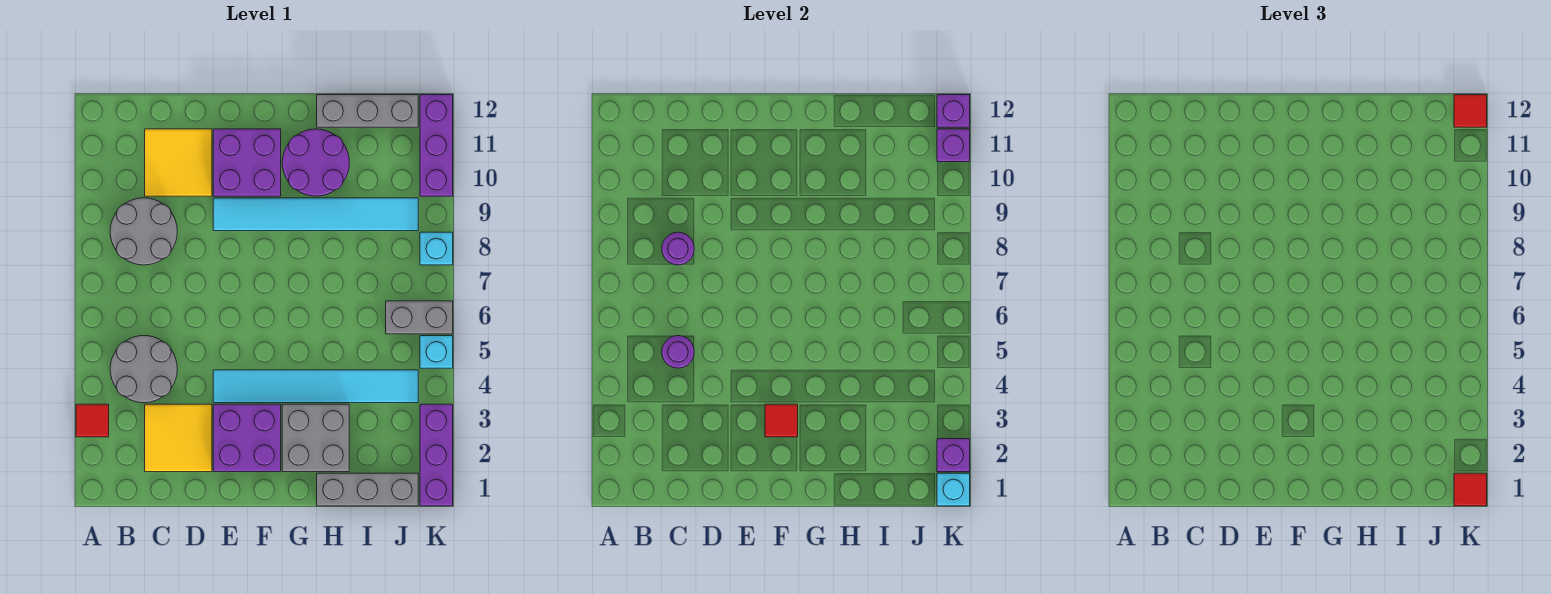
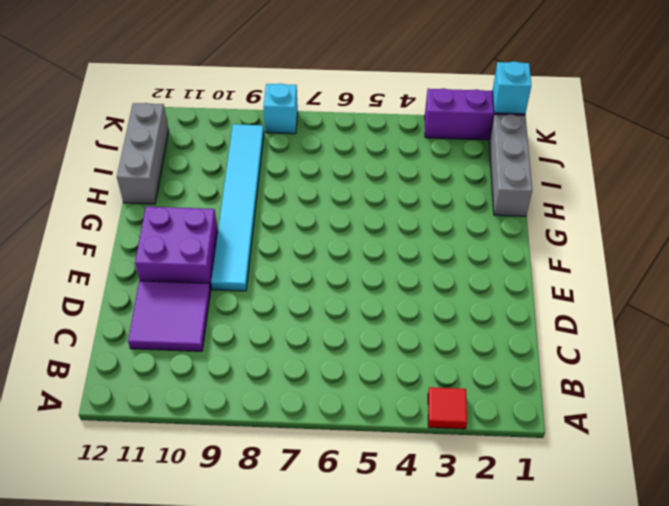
purple 2x2 tile [128,281,211,351] -> yellow 2x2 tile [145,129,212,196]
none -> grey 2x2 round brick [110,336,177,403]
none -> grey 2x2 round brick [110,198,177,265]
none -> yellow 2x2 tile [145,404,212,472]

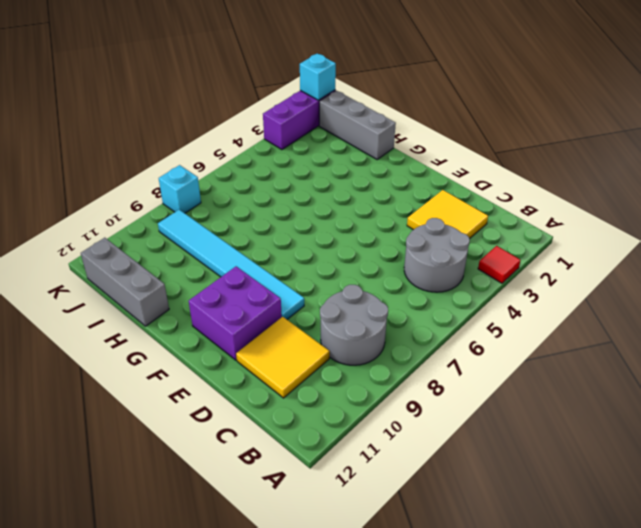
none -> purple 2x2 brick [213,404,281,472]
none -> cyan 1x6 tile [213,370,418,403]
none -> grey 2x2 brick [282,404,349,472]

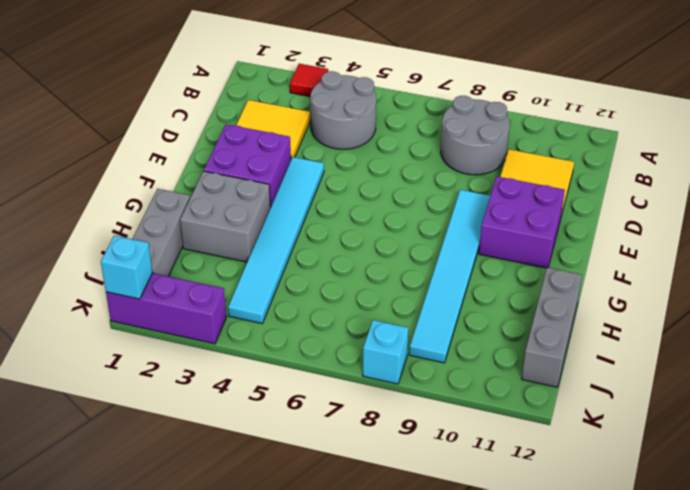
none -> purple 2x2 round brick [282,129,349,196]
none -> grey 1x2 brick [386,301,453,334]
none -> cyan 1x1 brick [420,336,453,368]

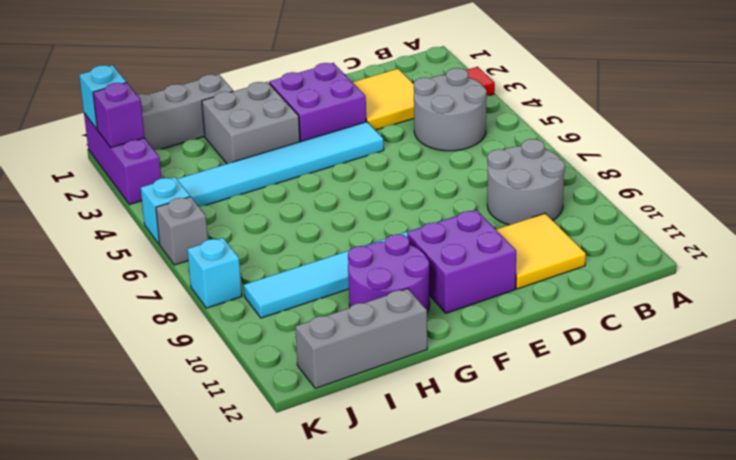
grey 1x1 brick [156,197,208,265] -> grey 1x2 brick [386,301,453,334]
none -> purple 1x3 brick [420,95,453,196]
none -> purple 1x1 round brick [662,336,694,368]
none -> purple 1x1 round brick [662,232,694,265]

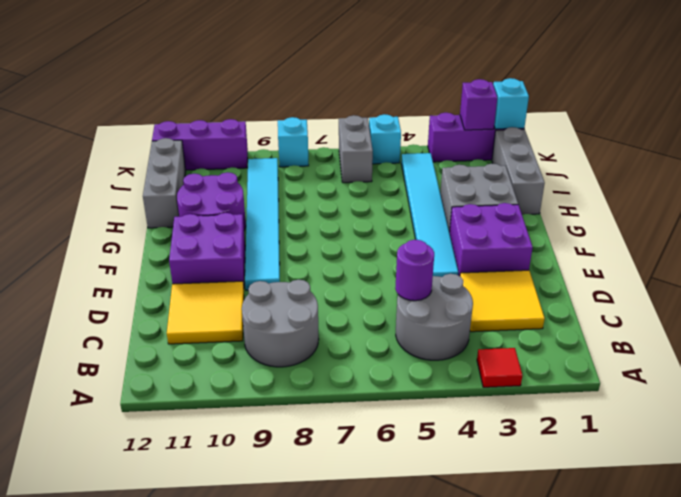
none -> purple 1x1 round brick [662,232,694,265]
none -> red 1x1 tile [765,404,798,437]
none -> purple 1x1 brick [937,129,970,162]

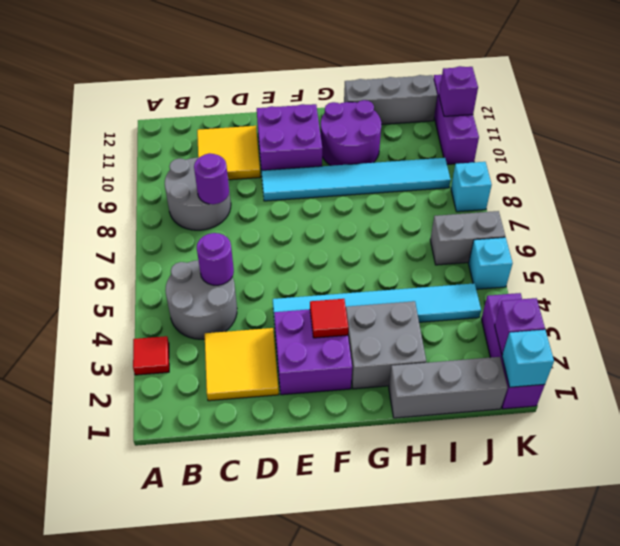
none -> purple 1x1 brick [937,95,970,127]
none -> red 1x1 tile [1454,473,1487,506]
none -> red 1x1 tile [1454,95,1487,127]

